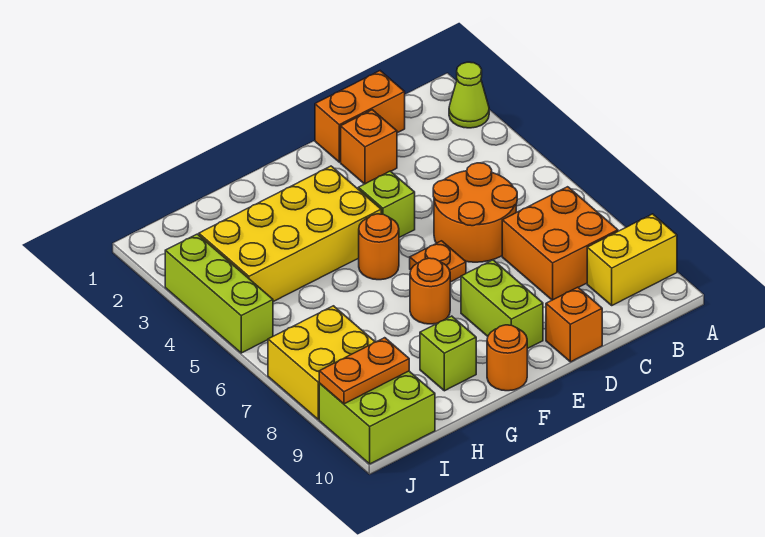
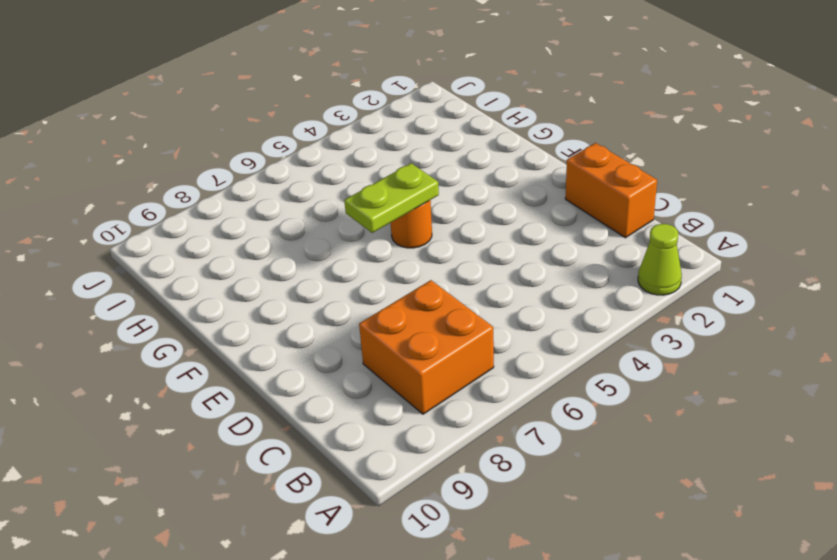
lime 1x2 plate [344,163,439,233] -> none
none -> yellow 1x2 brick [587,214,677,305]
none -> orange 2x2 round brick [433,163,517,262]
none -> orange 1x1 brick [341,110,397,184]

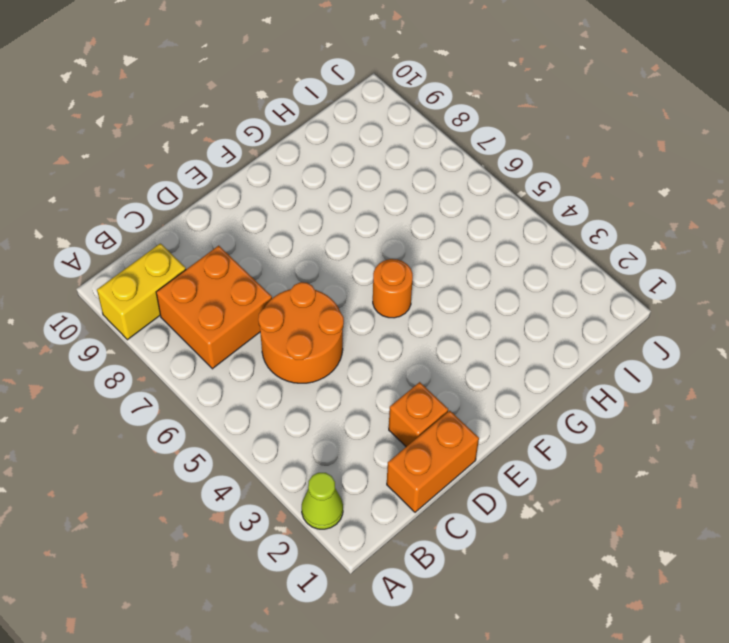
none -> orange 1x1 brick [546,287,602,362]
none -> lime 1x1 brick [358,171,415,237]
none -> orange 1x1 plate [410,241,466,282]

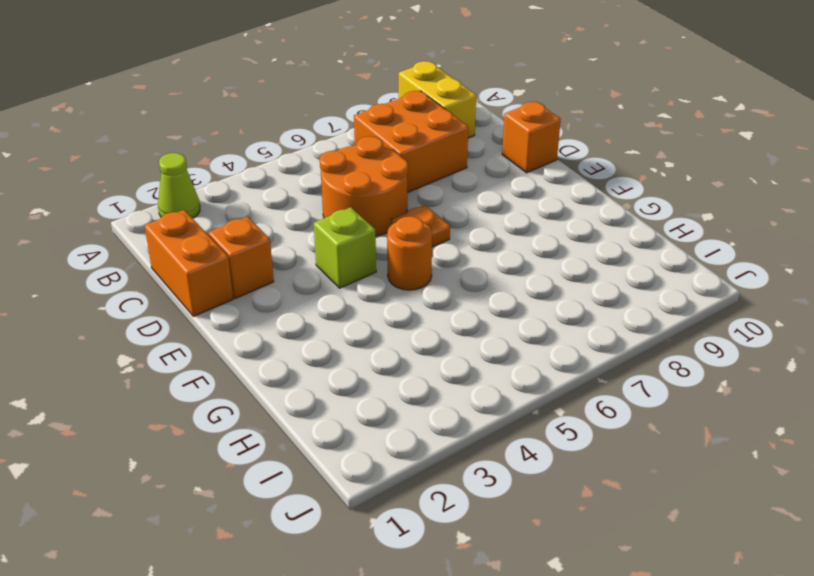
none -> lime 1x2 brick [461,260,543,349]
none -> yellow 2x4 brick [199,166,381,302]
none -> orange 1x1 round brick [410,258,450,324]

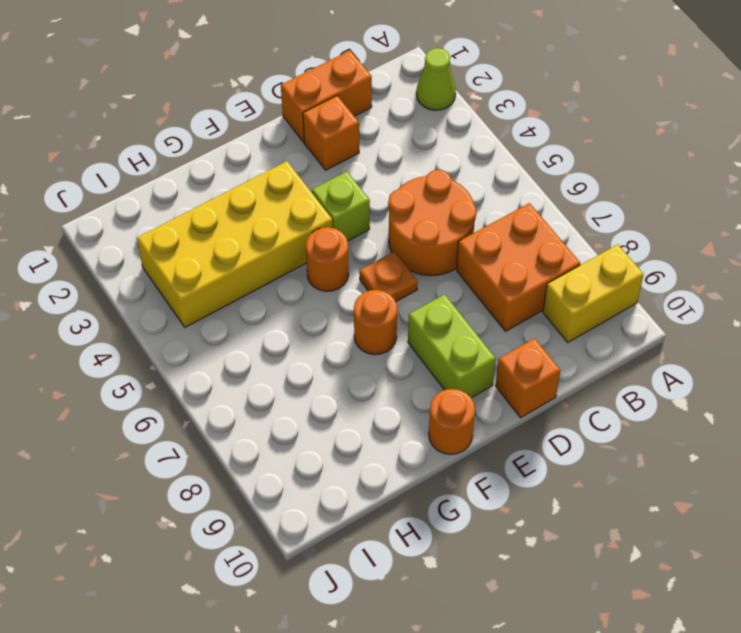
none -> lime 1x1 brick [420,316,476,391]
none -> yellow 2x2 brick [268,306,375,420]
none -> lime 2x2 brick [319,371,435,464]

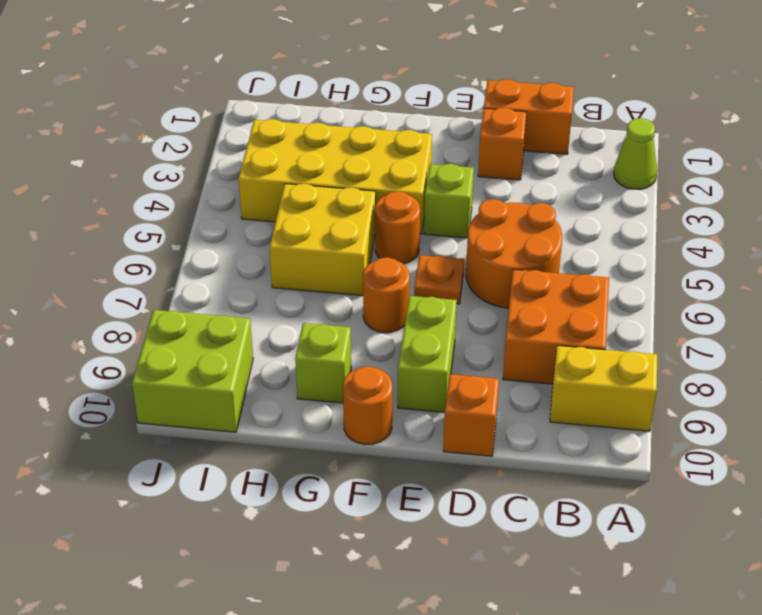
yellow 2x2 brick [270,184,376,296] -> yellow 2x2 brick moved to [268,306,375,420]
none -> lime 1x3 brick [165,234,273,353]
none -> orange 1x2 plate [319,338,409,404]

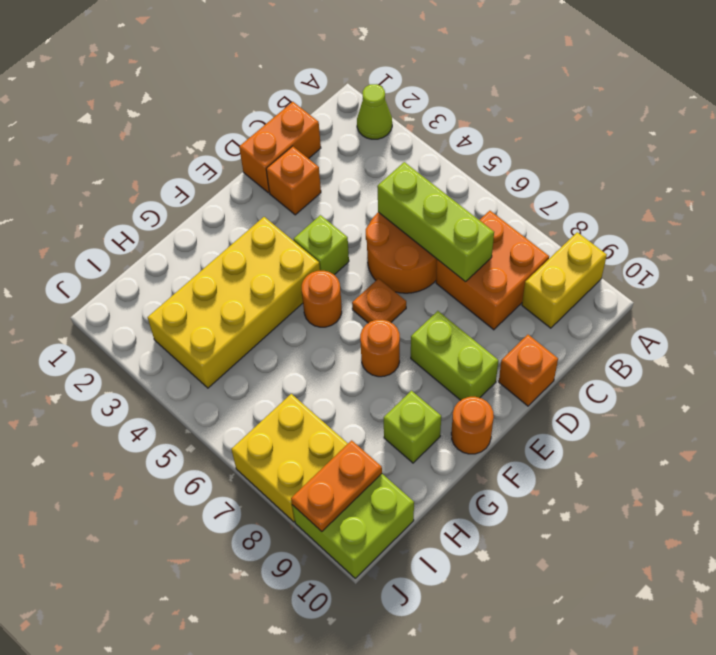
lime 1x3 brick [377,162,494,282] -> lime 1x3 brick moved to [165,234,273,353]

